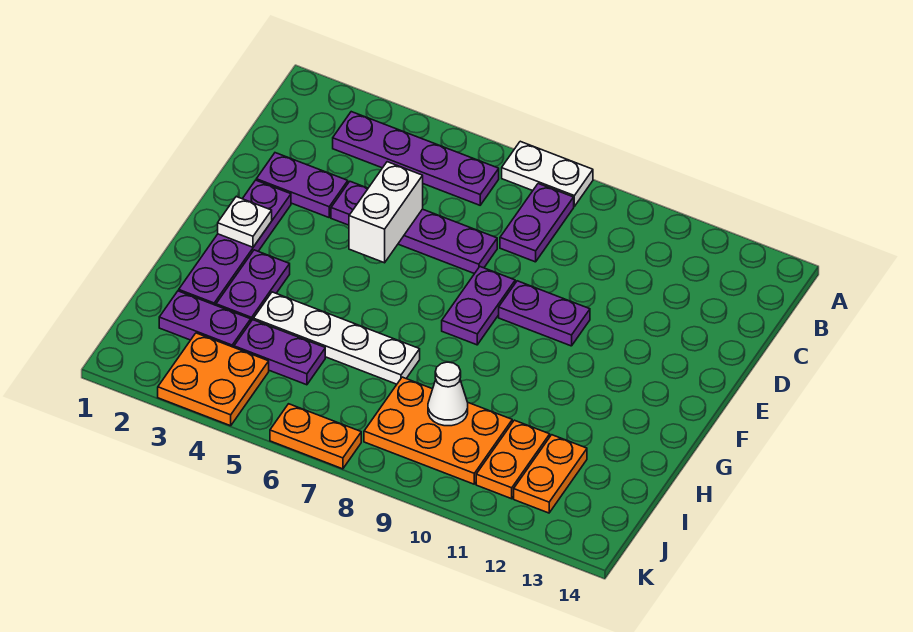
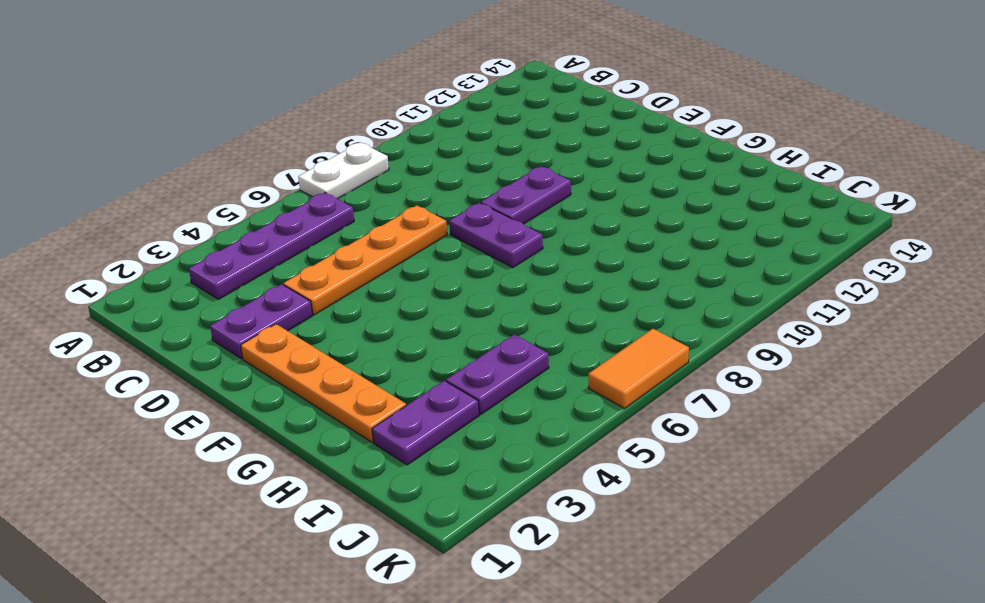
orange 1x4 plate [283,205,447,315] -> purple 1x4 plate [331,182,497,274]
orange 1x4 plate [241,324,406,442] -> purple 1x4 plate [179,180,291,305]
orange 1x2 tile [588,329,689,408] -> orange 1x2 plate [270,404,361,469]
none -> purple 1x2 plate [500,184,574,262]
none -> purple 1x2 plate [216,250,290,321]
none -> white 1x4 plate [253,292,420,384]

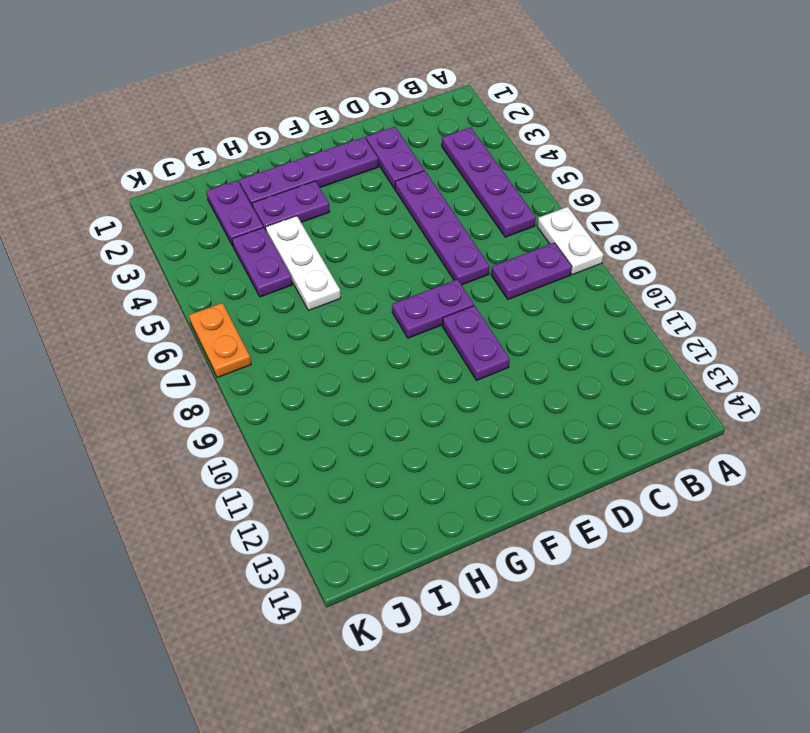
white 1x3 plate [266,216,341,310] -> white 1x4 plate [253,292,420,384]
none -> orange 2x3 plate [364,377,512,484]
none -> orange 1x2 plate [476,420,550,499]
none -> orange 1x2 plate [514,435,587,513]

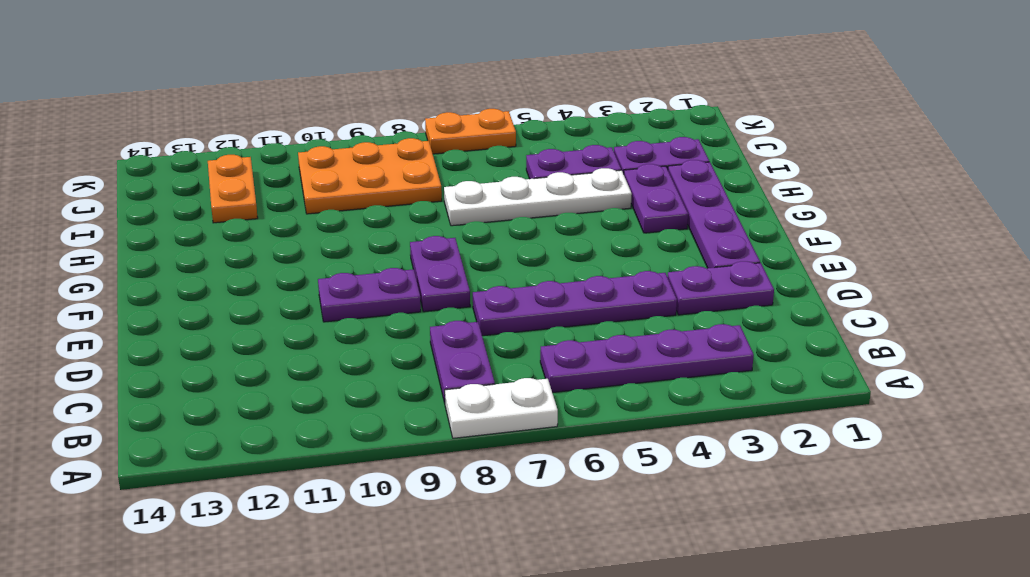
none -> orange 1x2 plate [476,420,550,499]
none -> orange 2x2 plate [158,333,269,426]
none -> white 1x2 brick [349,162,423,263]

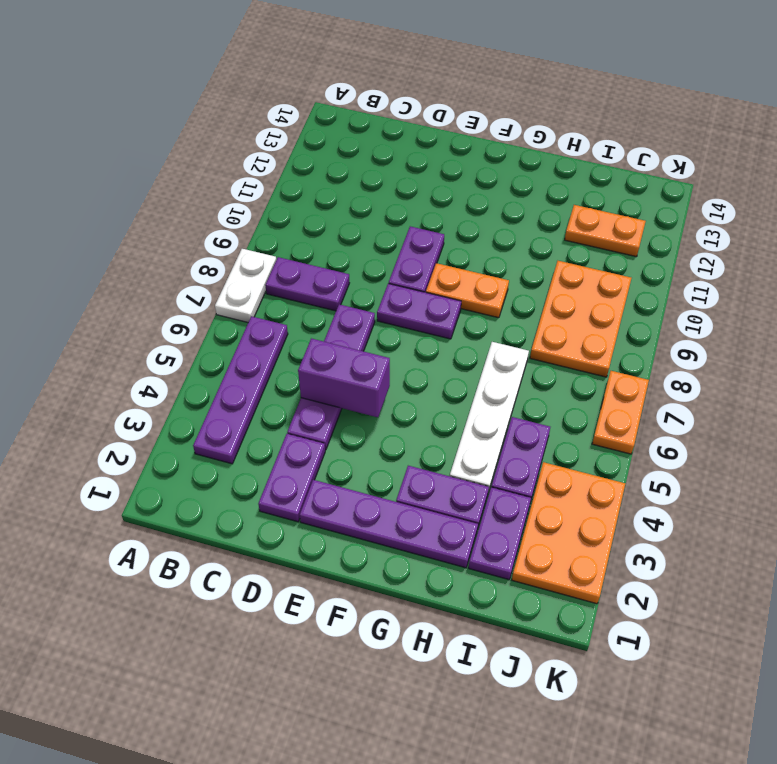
purple 1x2 brick [298,338,390,417] -> white 1x2 brick [349,162,423,263]
orange 1x2 plate [426,263,509,318] -> orange 1x2 plate moved to [476,420,550,499]
orange 2x3 plate [512,462,625,604] -> orange 2x2 plate [158,333,269,426]
none -> white 1x1 plate [218,196,272,247]
none -> white 1x1 cone [428,362,468,426]

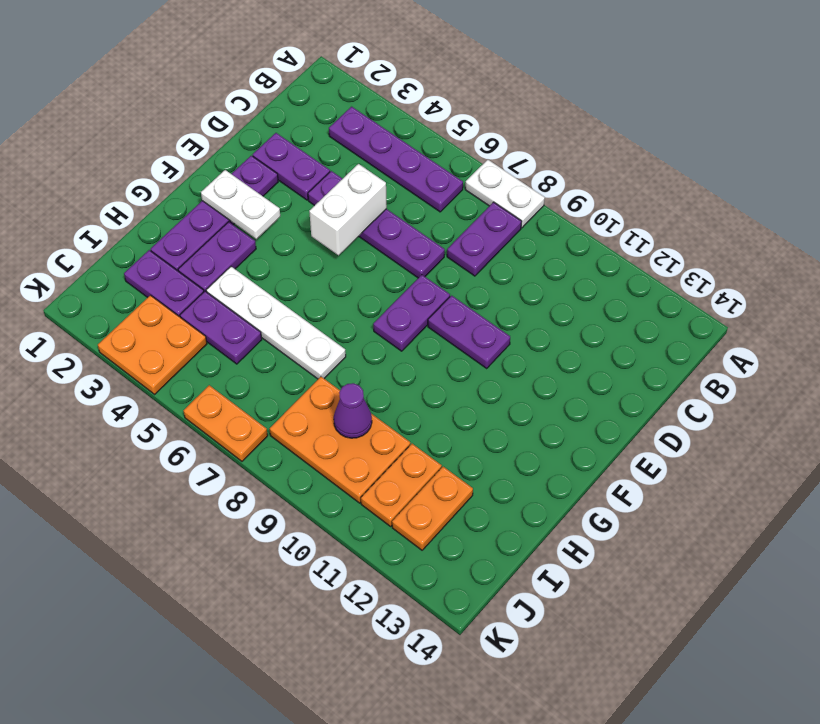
white 1x2 plate [201,170,280,239] -> white 1x1 plate [218,196,272,247]
purple 1x1 cone [334,383,372,438] -> white 1x1 cone [428,362,468,426]

